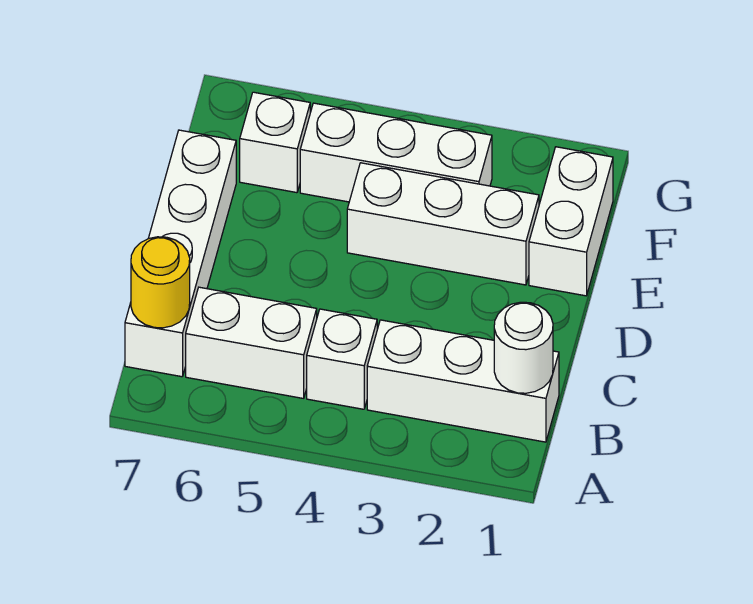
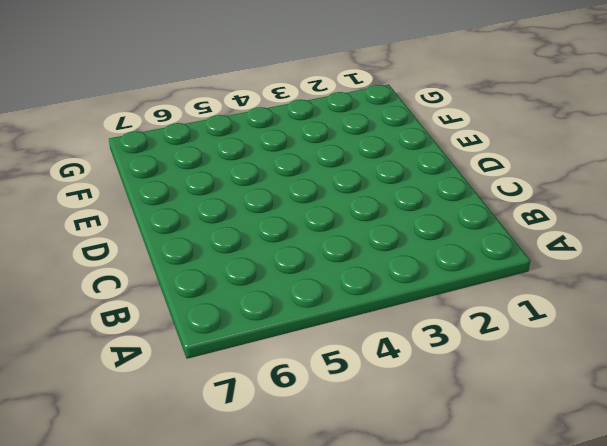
none -> white 1x3 brick [367,320,559,442]
none -> white 1x1 brick [307,309,377,409]

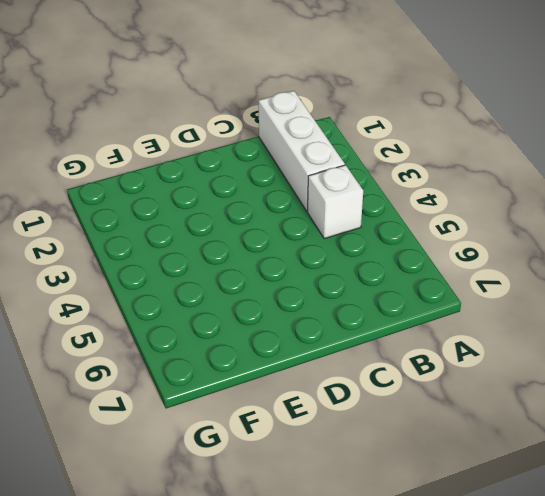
none -> white 1x2 brick [186,287,317,398]
none -> white 1x4 brick [125,130,236,377]

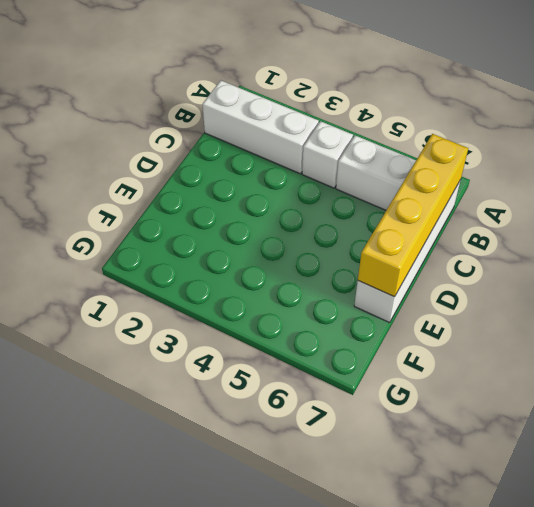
yellow 1x4 brick [358,134,468,297] -> yellow 1x1 round brick [131,237,190,328]
none -> white 1x2 brick [529,147,613,296]
none -> white 1x3 brick [347,163,539,285]

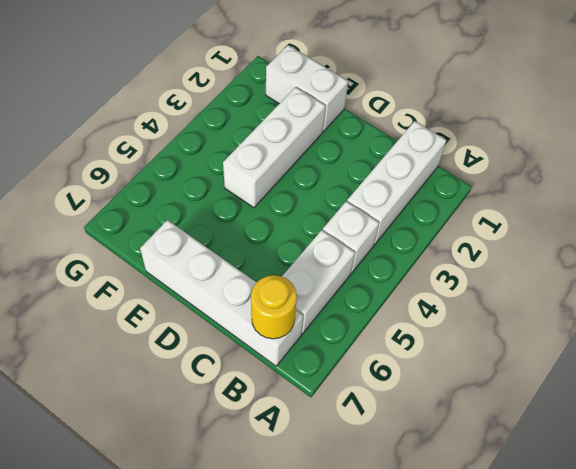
none -> white 1x3 brick [300,103,492,202]
none -> white 1x1 brick [240,92,310,193]

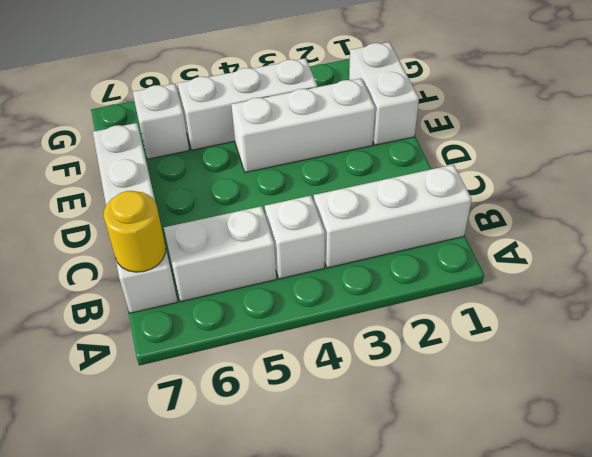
none -> white 1x1 round brick [494,302,553,393]

